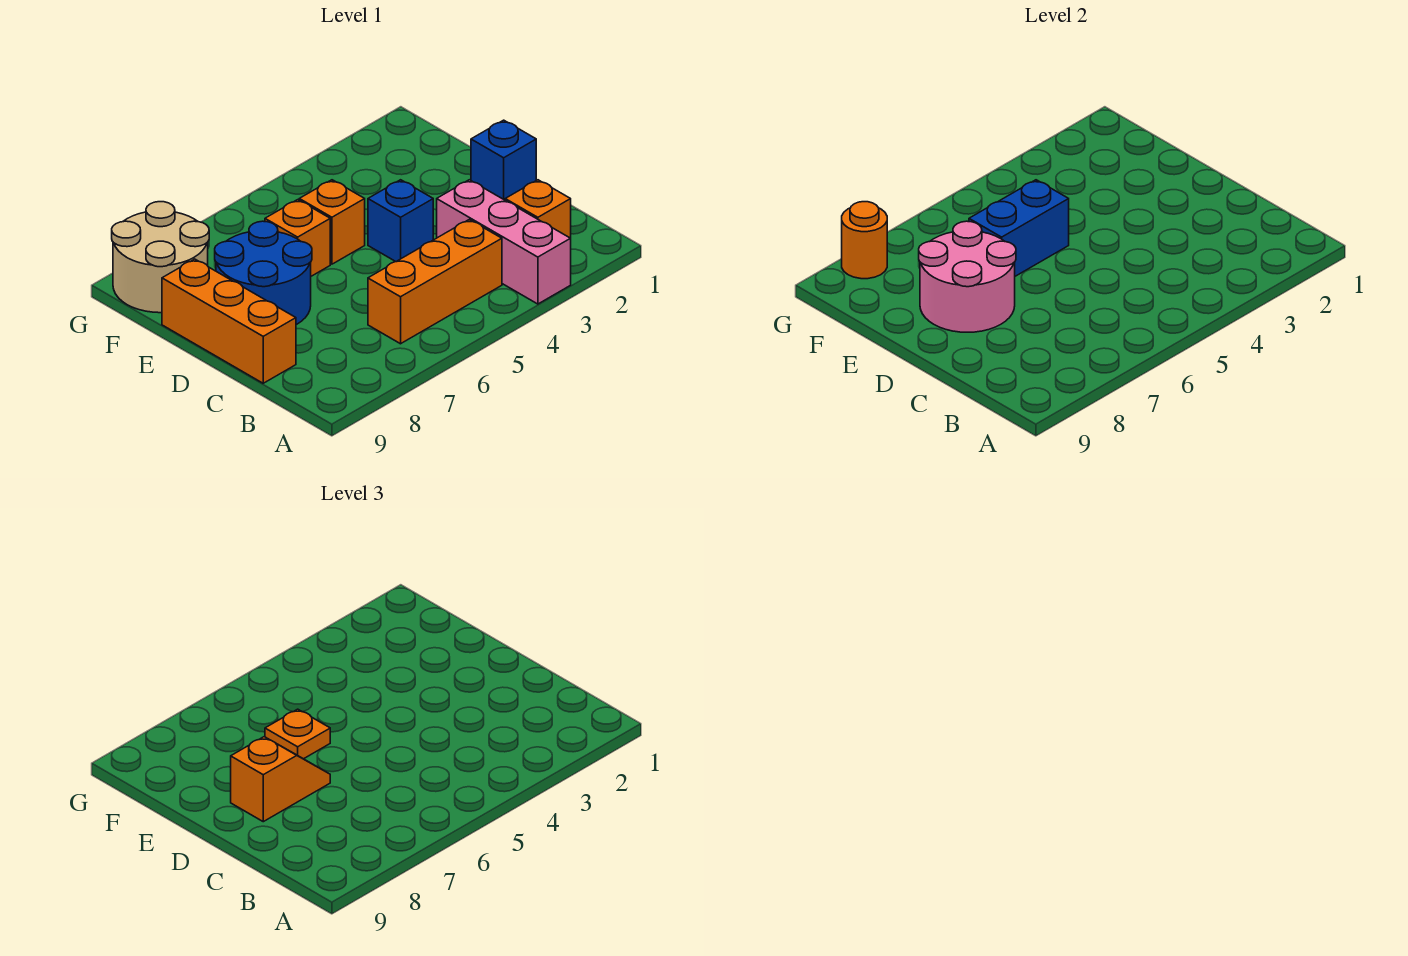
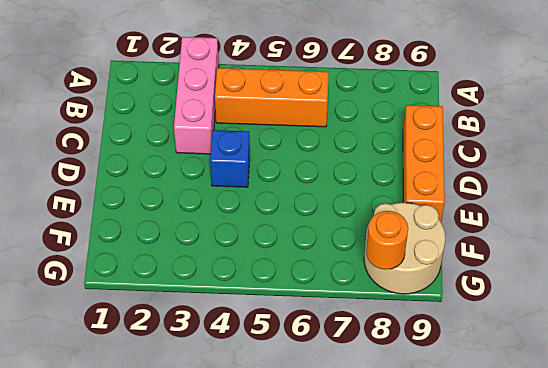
none -> orange 1x1 brick [505,180,571,238]
none -> blue 1x1 brick [471,120,536,200]
none -> blue 2x2 round brick [215,221,312,325]

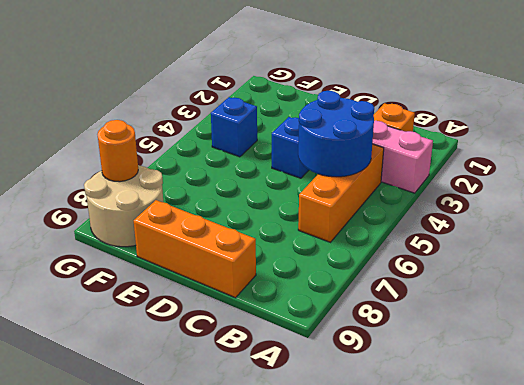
blue 2x2 round brick [298,91,374,177] -> blue 2x2 round brick moved to [215,221,312,325]
blue 1x1 brick [211,97,257,157] -> blue 1x1 brick moved to [471,120,536,200]
none -> orange 1x1 brick [299,180,365,264]
none -> orange 1x1 brick [265,200,330,276]
none -> pink 2x2 round brick [919,221,1016,332]

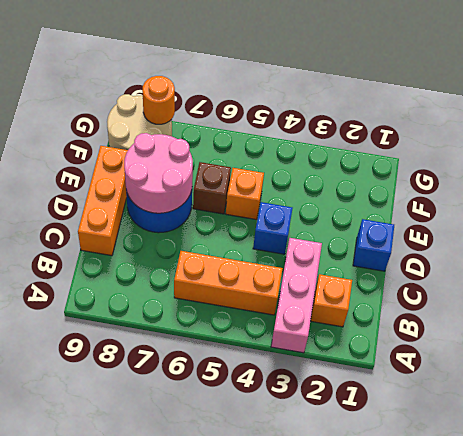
brown 1x1 brick [193,162,231,214] -> orange 1x1 brick [265,200,330,276]
none -> blue 1x2 brick [969,180,1069,276]
none -> orange 1x2 slope [231,737,330,822]
none -> orange 1x1 plate [265,709,330,759]

